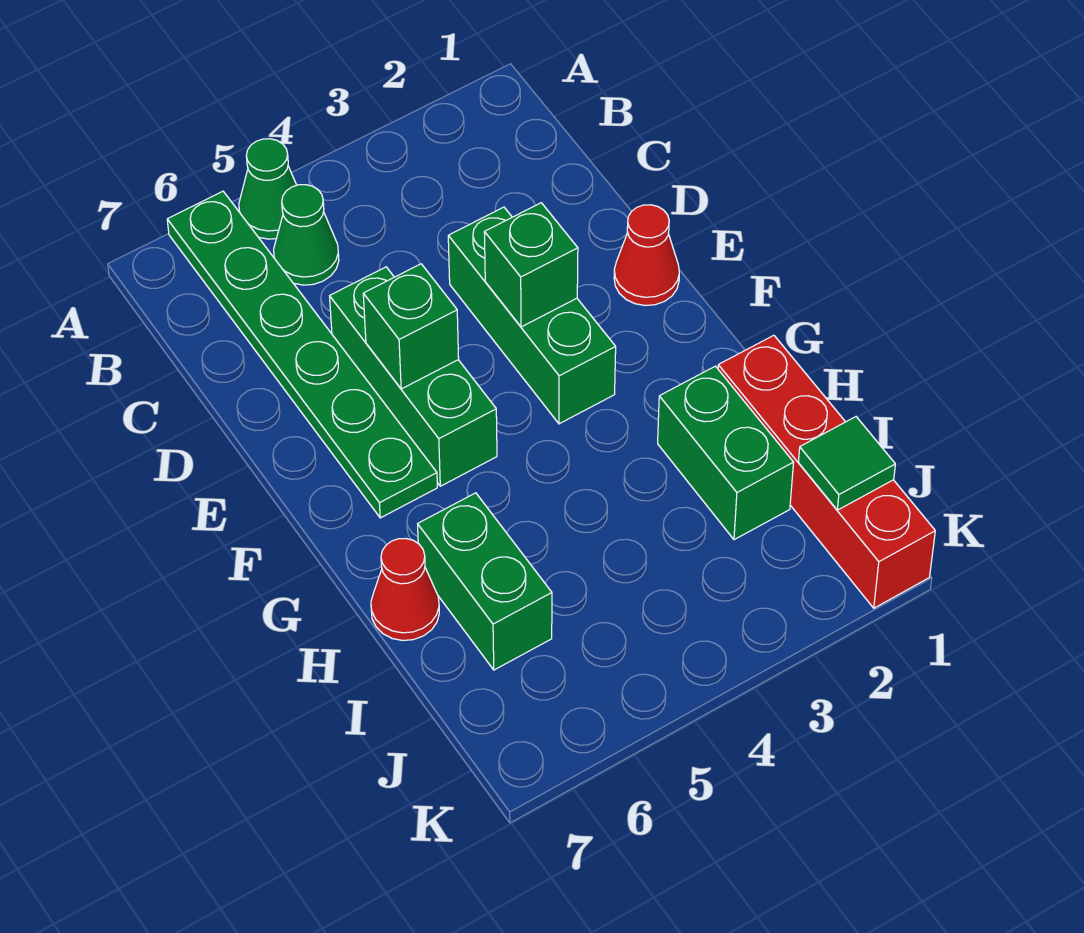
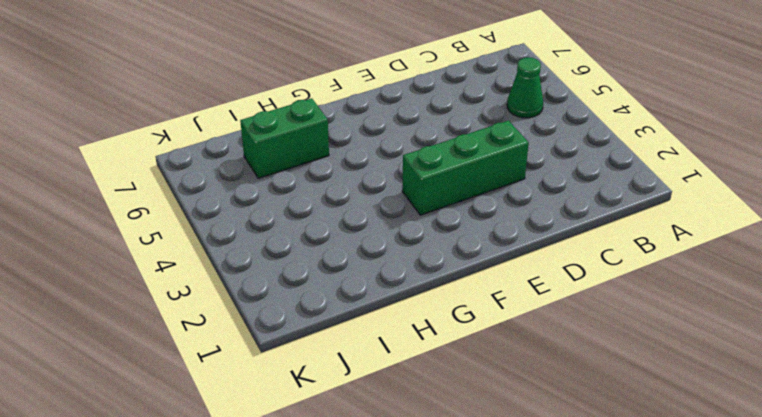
none -> green 1x1 cone [239,139,296,239]
none -> green 1x6 plate [167,191,437,518]
none -> green 1x3 brick [330,267,497,486]

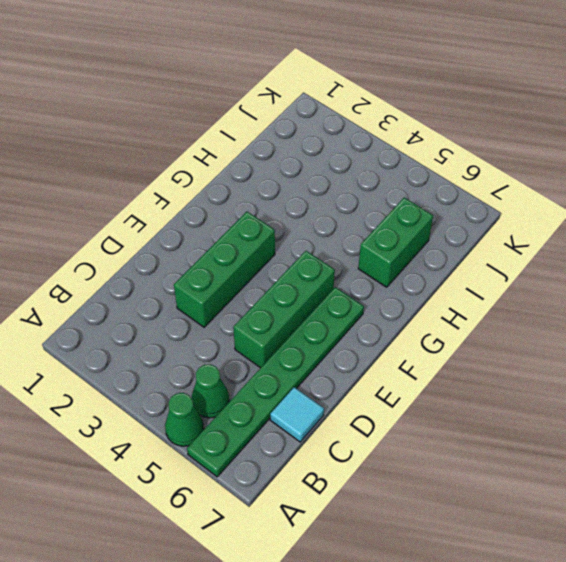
cyan 1x1 tile [270,387,324,442] -> none
none -> red 1x1 cone [614,205,679,306]
none -> red 1x4 brick [718,335,935,608]
none -> green 1x2 brick [658,366,794,540]

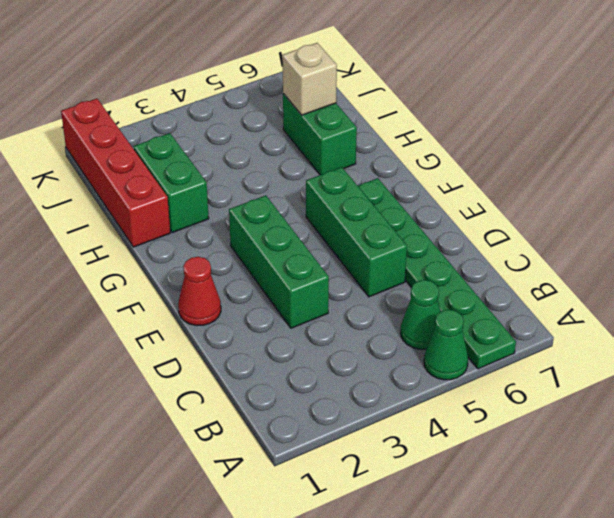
tan 1x1 brick [282,43,337,115] -> none
none -> red 1x1 cone [371,538,439,640]
none -> green 1x1 brick [484,203,578,327]
none -> green 1x1 brick [363,264,459,389]

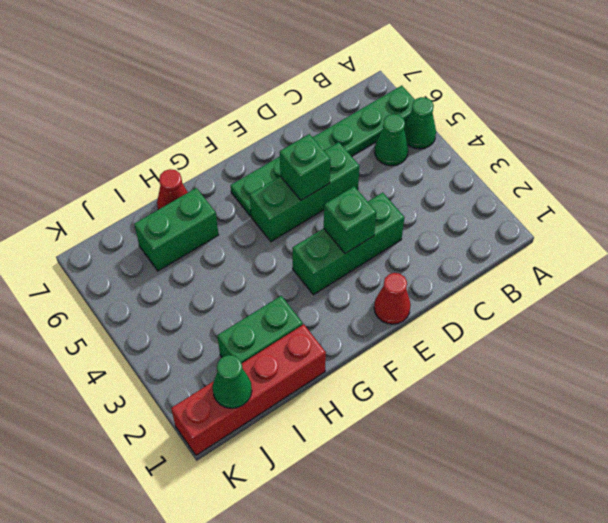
green 1x1 cone [213,355,252,408] -> green 1x1 tile [798,417,895,510]

